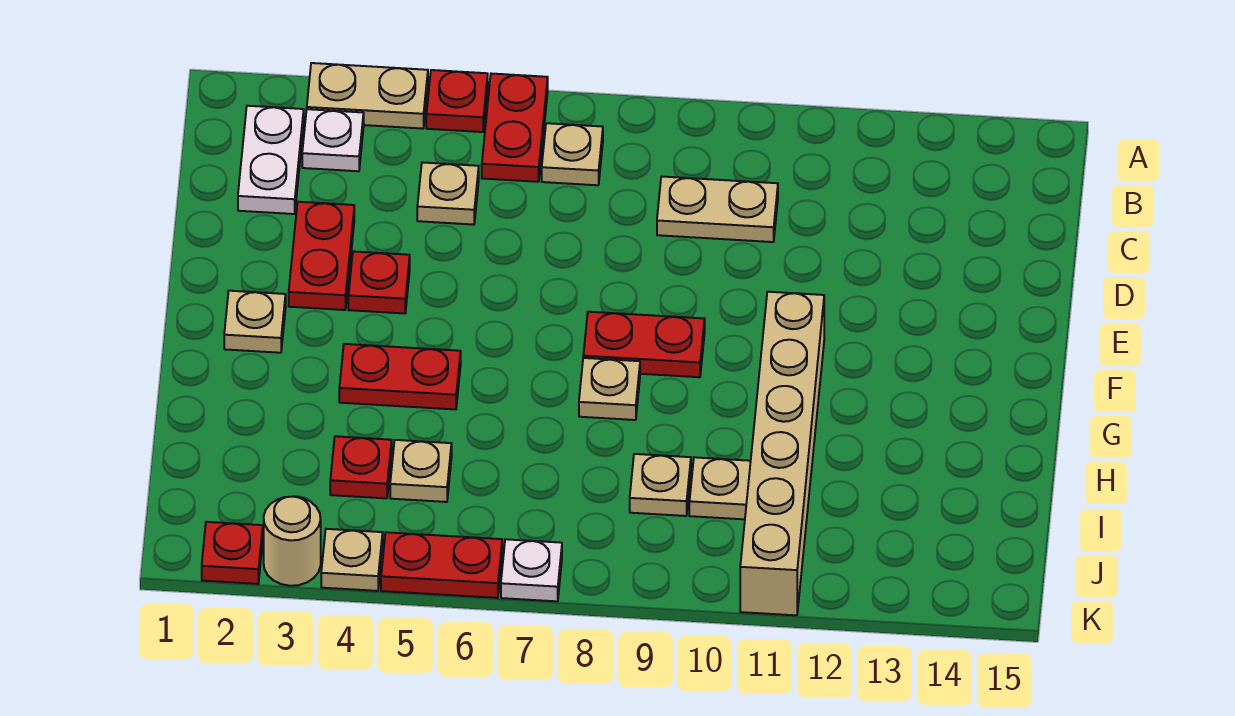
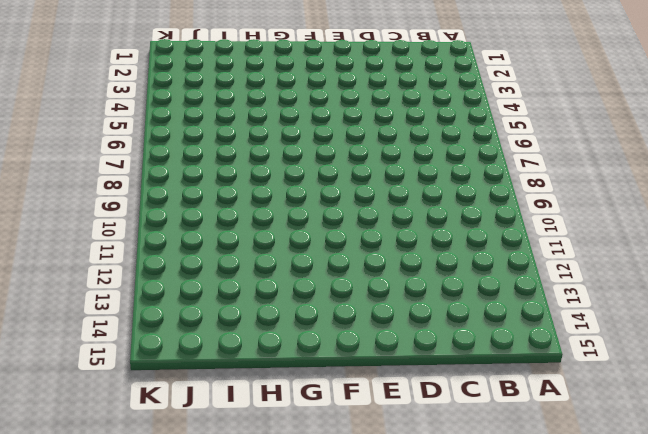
none -> tan 1x2 plate [307,63,428,129]
none -> red 1x1 plate [426,70,488,132]
none -> red 1x2 plate [482,74,548,182]

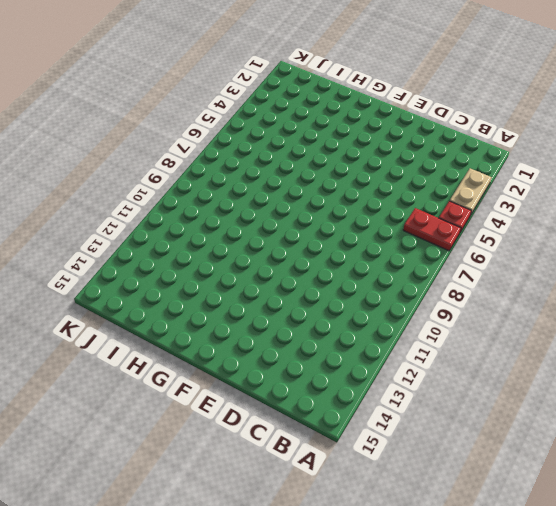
none -> white 1x2 plate [238,106,304,214]
none -> white 1x1 plate [302,109,364,171]
none -> tan 1x1 plate [542,123,603,185]

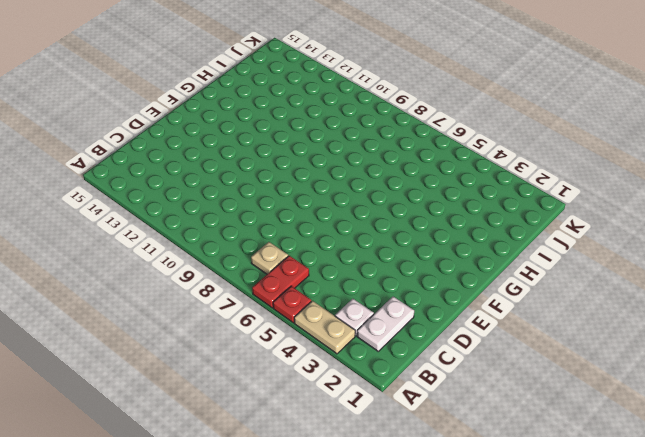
none -> tan 1x1 plate [417,162,479,225]
none -> tan 1x2 plate [657,176,778,242]
none -> red 1x2 plate [289,202,354,310]

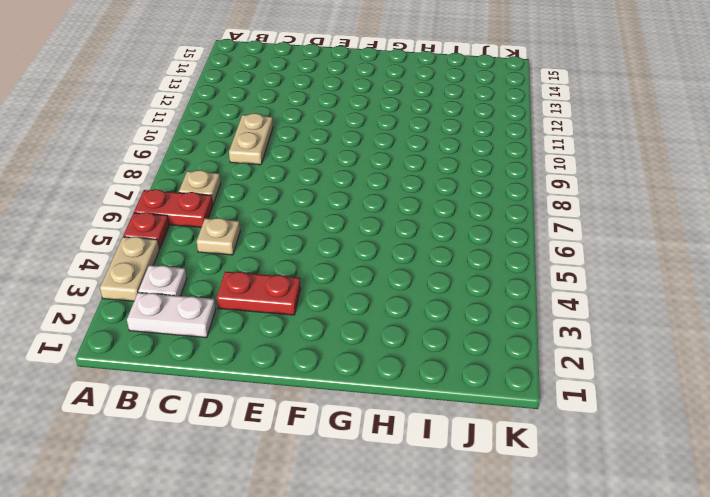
none -> red 1x1 plate [348,251,410,313]
none -> tan 1x1 plate [224,291,286,353]
none -> red 1x2 plate [583,312,705,377]

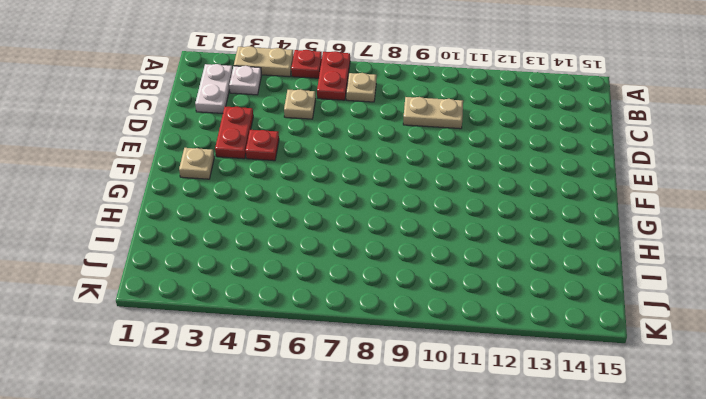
none -> red 1x2 plate [583,312,705,377]
none -> tan 1x6 brick [740,292,824,615]
none -> red 1x2 plate [339,344,461,409]

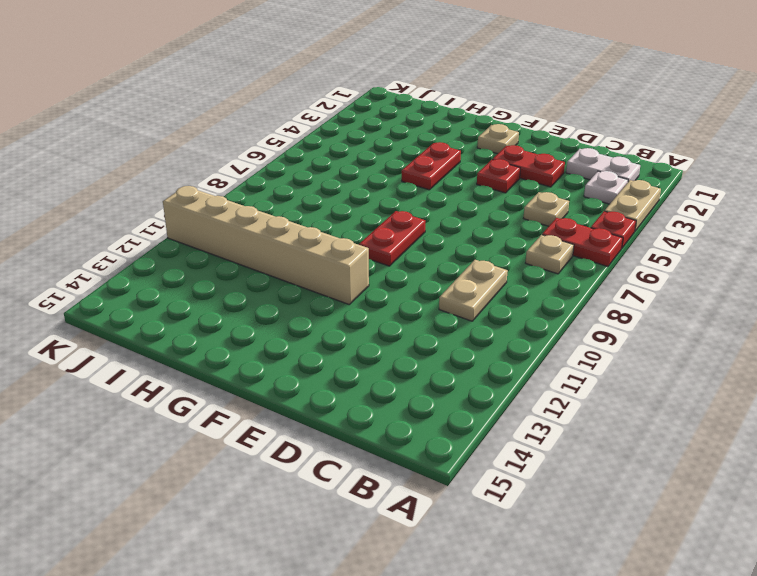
none -> tan 1x1 plate [579,358,640,420]
none -> red 1x1 plate [330,436,392,498]
none -> tan 1x1 plate [390,440,452,502]

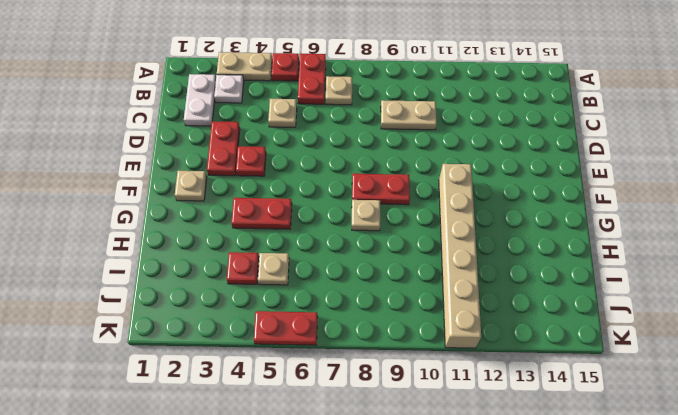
none -> tan 1x1 plate [630,454,691,516]
none -> tan 1x1 plate [689,457,751,519]
none -> red 1x1 plate [202,522,263,584]

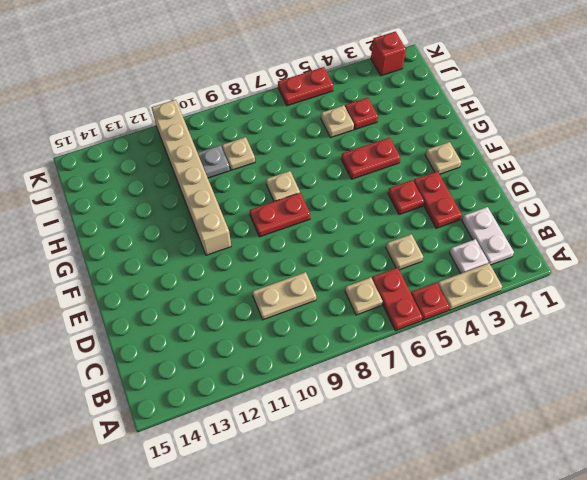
grey 1x1 plate [198,145,230,178] -> tan 1x1 plate [689,457,751,519]
red 1x1 brick [371,32,406,76] -> red 1x1 plate [202,522,263,584]
none -> tan 1x1 round brick [264,496,321,586]
none -> tan 1x1 plate [321,529,383,591]
none -> white 1x1 plate [501,539,562,601]

